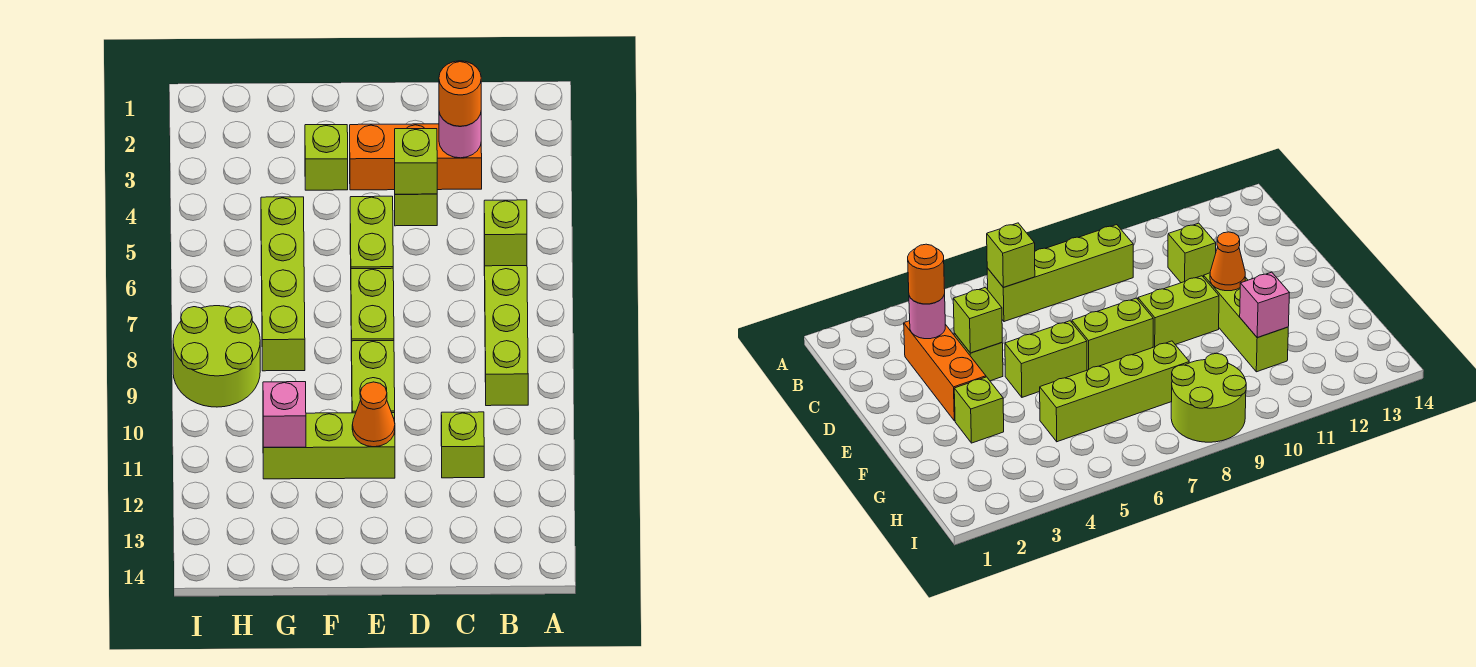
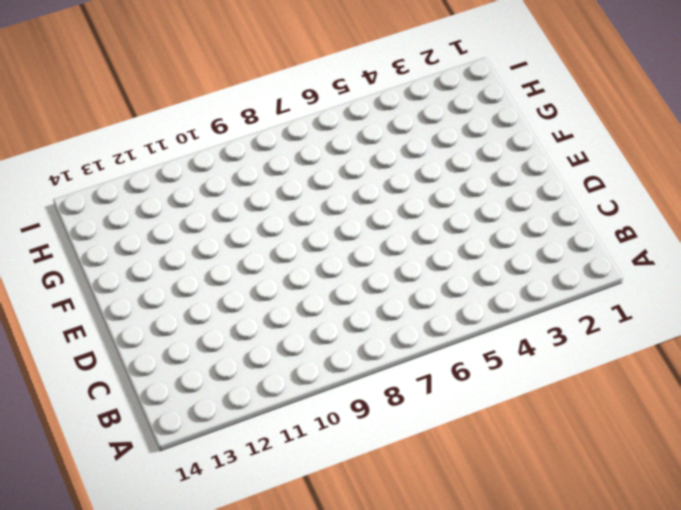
none -> lime 1x4 brick [484,245,528,406]
none -> orange 1x3 brick [350,124,482,190]
none -> lime 1x1 brick [441,412,484,478]

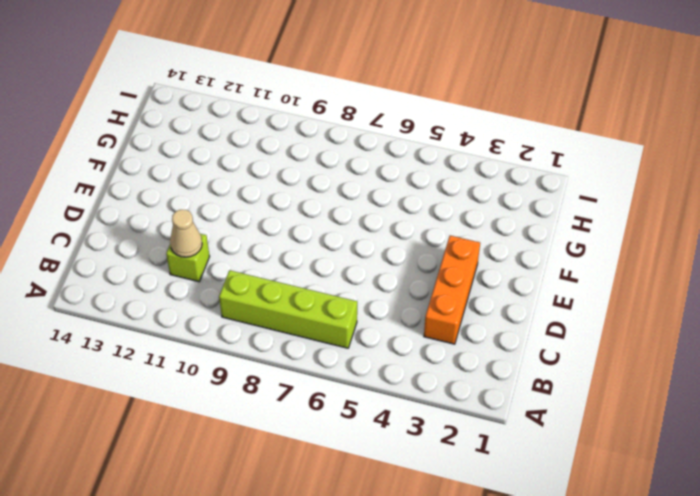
tan 1x1 cone [170,210,202,257] -> none
none -> lime 1x1 brick [395,194,437,226]
none -> lime 1x2 brick [350,196,393,269]
none -> lime 1x2 brick [351,268,394,361]

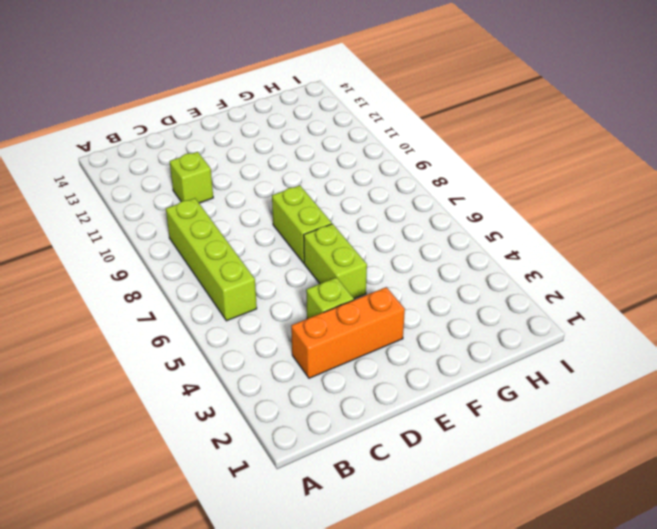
none -> lime 1x2 brick [352,341,395,413]
none -> lime 1x3 brick [263,413,395,479]
none -> lime 1x1 brick [305,125,348,190]

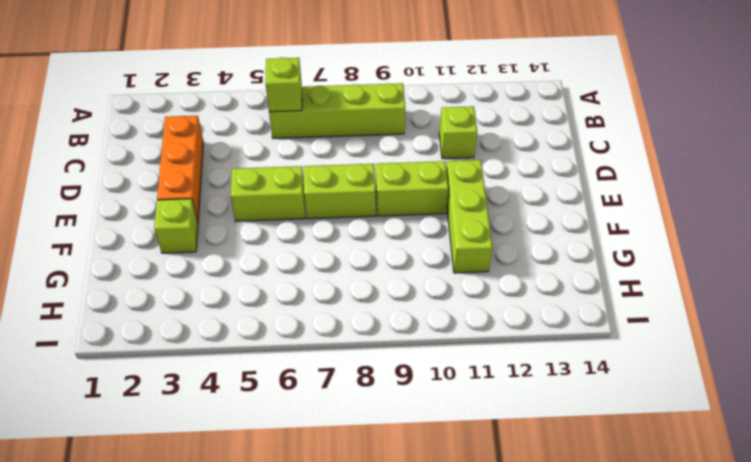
none -> lime 1x1 brick [395,194,437,226]
none -> lime 1x4 brick [261,197,305,371]
none -> lime 2x2 round brick [173,306,260,407]

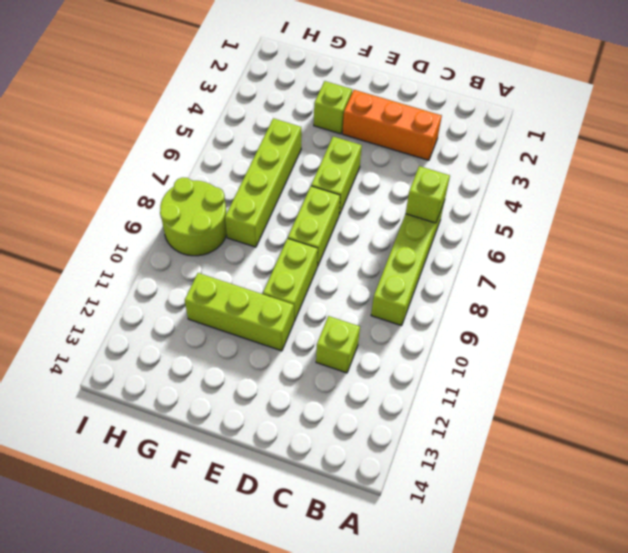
none -> lime 1x1 brick [395,194,437,226]
none -> pink 1x1 round brick [439,112,481,158]
none -> lime 1x1 brick [395,129,437,194]

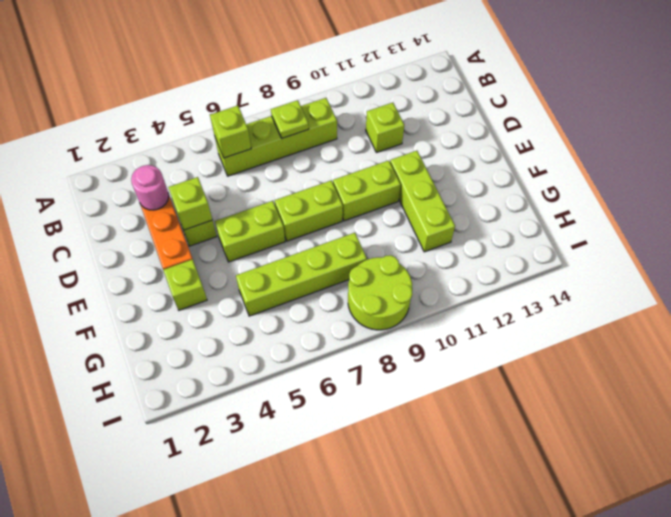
lime 1x1 plate [271,100,309,138] -> none
none -> orange 1x1 cone [352,382,395,447]
none -> pink 1x1 brick [263,382,306,447]
none -> orange 1x1 round brick [439,61,481,126]

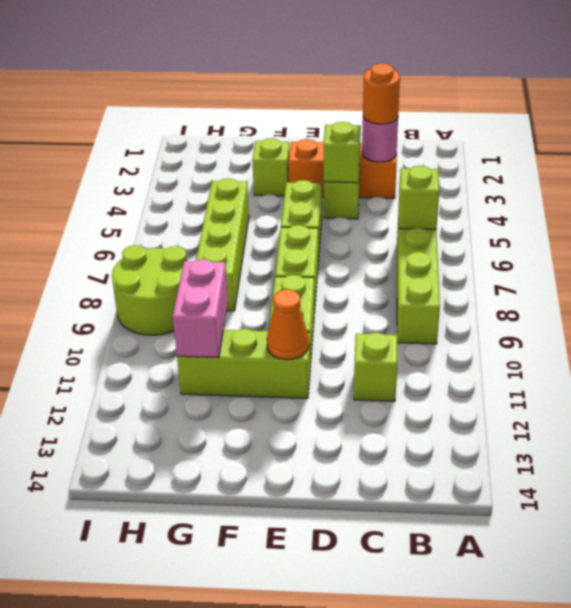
pink 1x2 brick [173,259,228,358] -> pink 1x1 brick [263,382,306,447]

